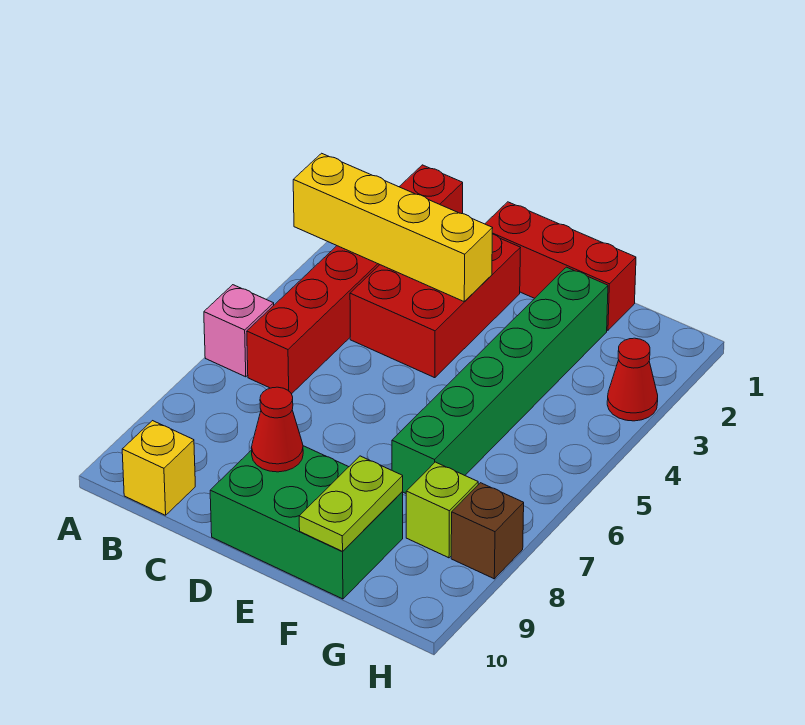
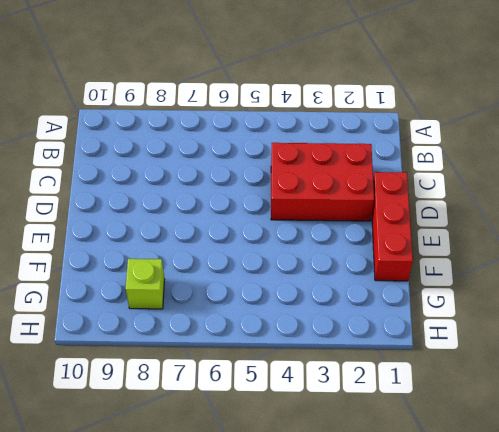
none -> pink 1x1 brick [204,285,274,377]
none -> red 1x6 brick [247,165,463,394]
none -> yellow 1x1 brick [122,421,195,515]

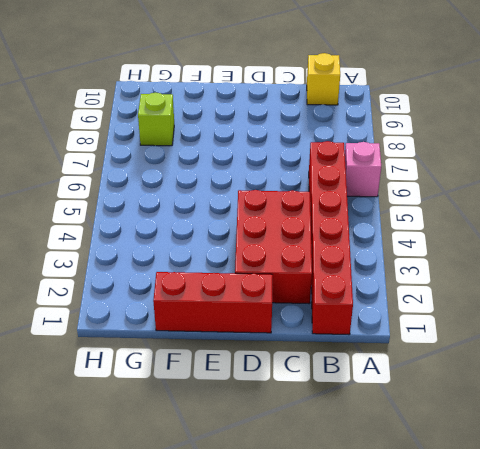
none -> green 2x3 brick [210,446,403,599]
none -> green 1x6 brick [392,267,608,493]
none -> red 1x1 cone [607,338,658,421]

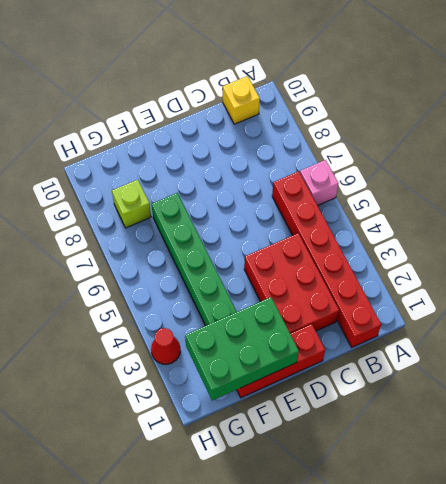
green 2x3 brick [185,297,299,401] -> green 2x3 brick moved to [210,446,403,599]
none -> brown 1x1 brick [451,483,524,579]
none -> yellow 1x4 brick [293,153,493,302]
none -> red 1x1 cone [252,387,303,472]

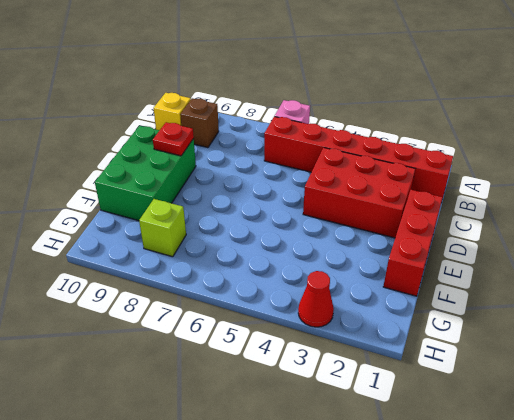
brown 1x1 brick [180,98,219,148] -> brown 1x1 brick moved to [451,483,524,579]
red 1x1 plate [153,122,194,156] -> red 1x1 cone [252,387,303,472]
none -> green 1x6 brick [392,267,608,493]
none -> yellow 1x4 brick [293,153,493,302]
none -> lime 1x2 plate [299,456,403,551]

